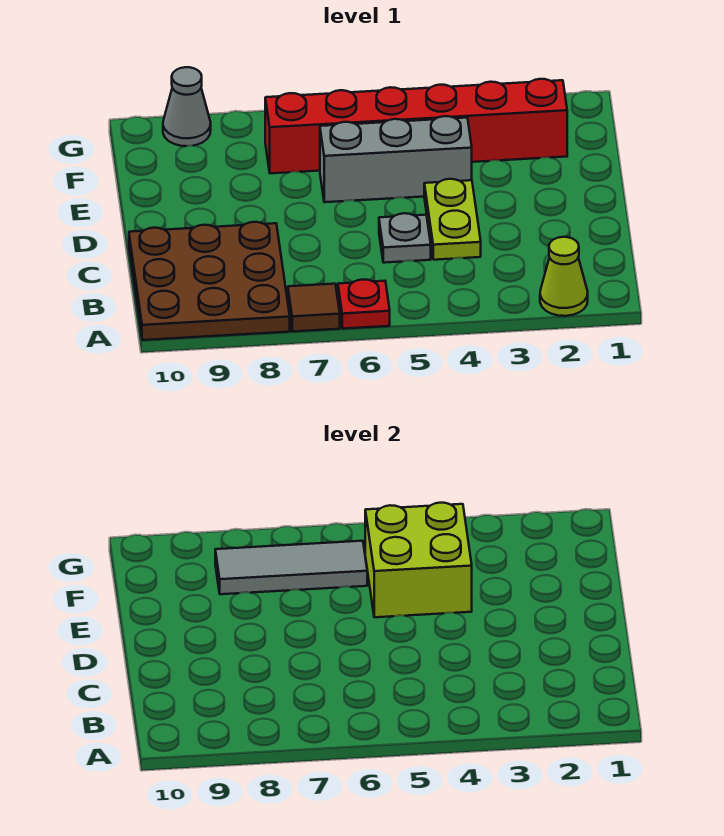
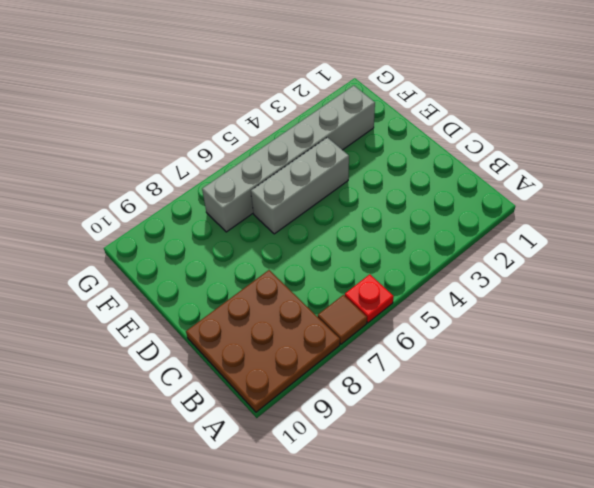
grey 1x6 brick [202,86,375,232] -> red 1x6 brick [265,79,567,173]
none -> lime 1x1 cone [540,237,588,316]
none -> lime 1x2 plate [424,179,481,260]

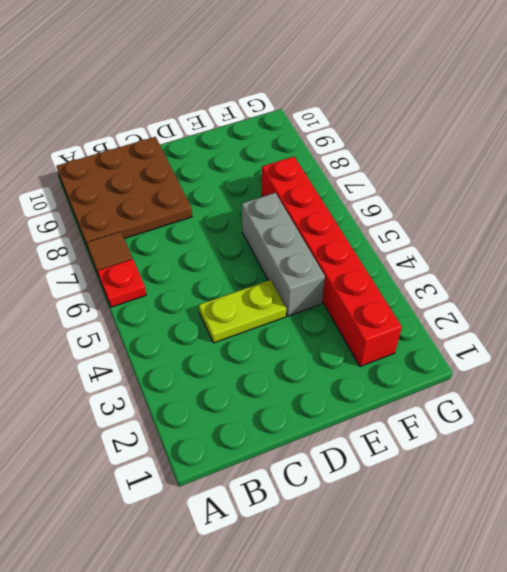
none -> lime 1x1 cone [540,237,588,316]
none -> grey 1x1 plate [379,213,431,263]

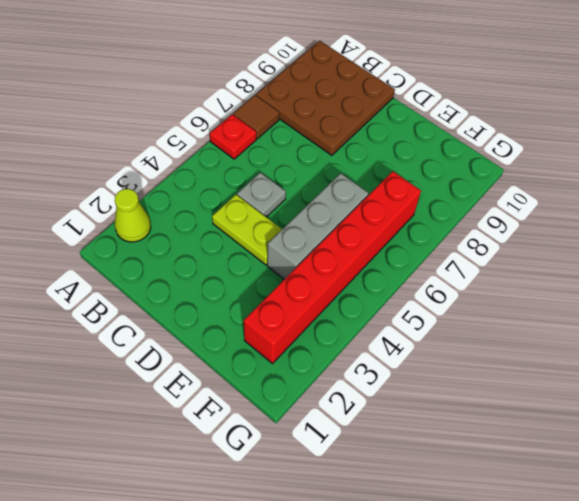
none -> grey 1x1 cone [163,67,211,146]
none -> lime 2x2 brick [365,503,472,617]

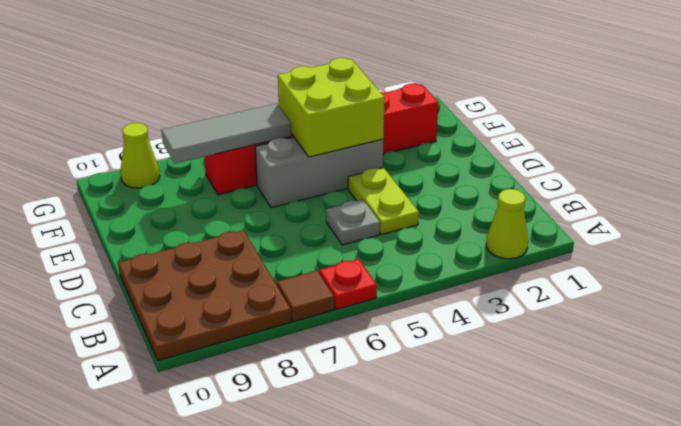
lime 1x1 cone [120,123,160,188] -> grey 1x1 cone [163,67,211,146]

